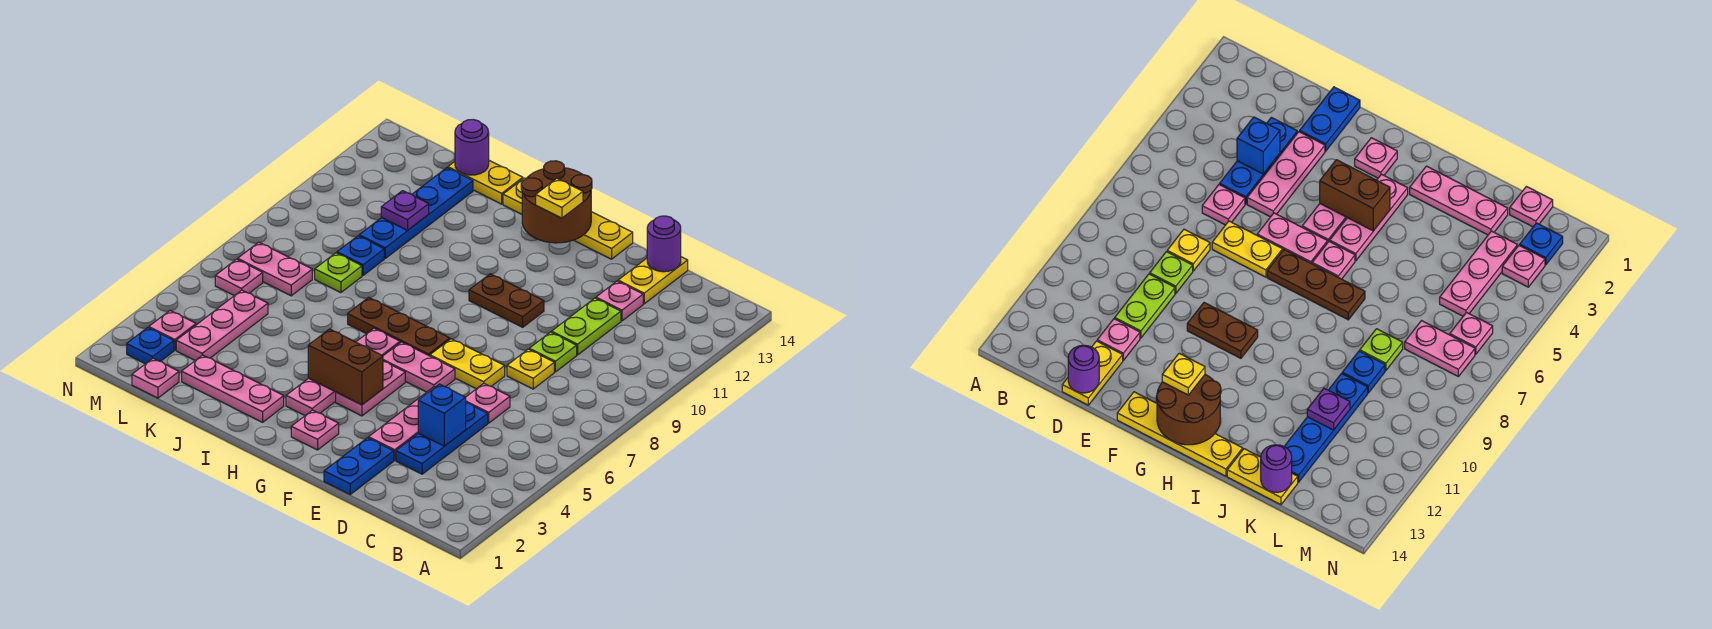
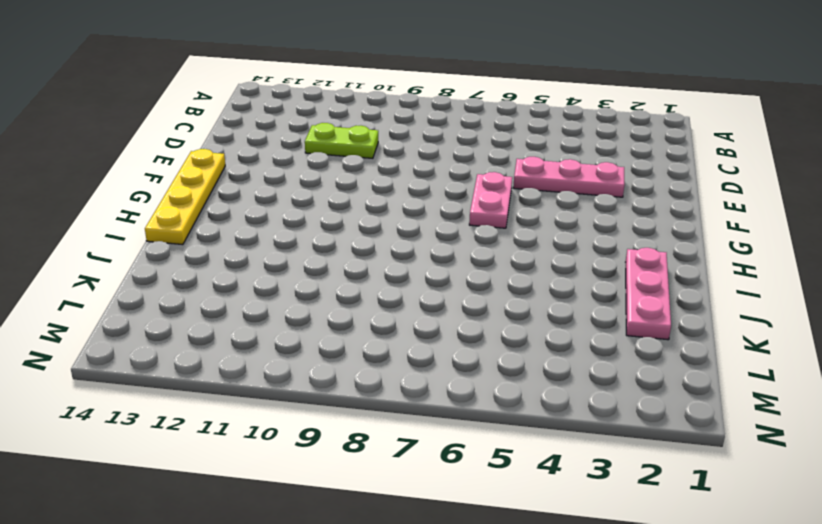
none -> blue 1x3 plate [396,403,488,474]
none -> pink 1x1 plate [466,383,510,423]
none -> yellow 1x1 plate [507,349,554,389]
none -> lime 1x1 plate [529,332,577,372]

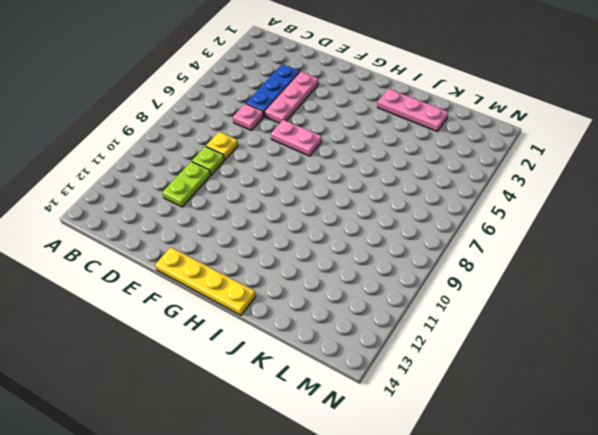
none -> pink 1x1 plate [596,281,643,321]
none -> yellow 1x2 plate [618,257,688,304]
none -> blue 1x2 plate [324,438,394,494]
none -> yellow 1x2 plate [430,339,505,389]

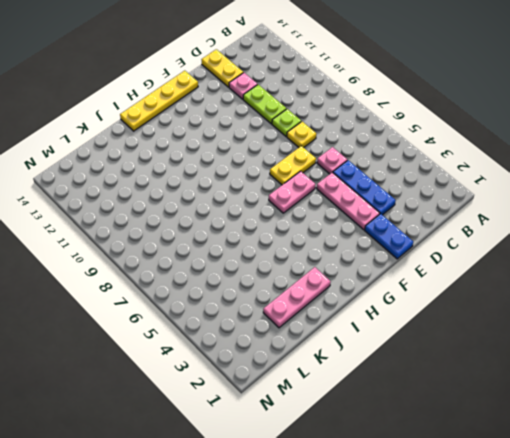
none -> brown 1x2 plate [469,274,544,327]
none -> pink 1x1 plate [291,410,339,450]
none -> pink 1x2 plate [336,361,405,416]
none -> brown 1x3 plate [348,297,450,356]

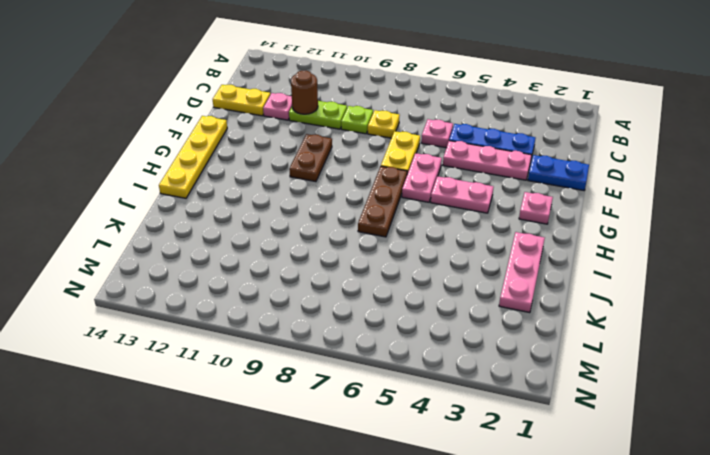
brown 1x1 round brick [291,71,318,114] -> none
none -> pink 1x3 plate [286,378,336,415]
none -> pink 1x1 plate [356,328,400,356]
none -> yellow 1x2 plate [448,161,523,204]
none -> lime 1x1 plate [315,253,362,293]

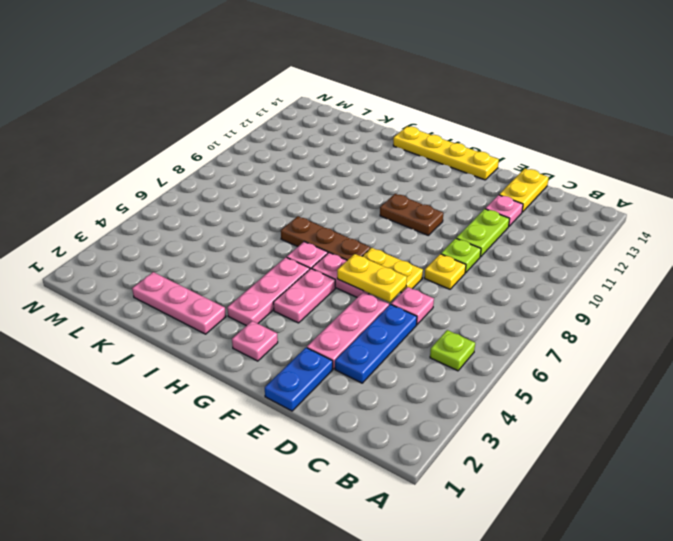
lime 1x1 plate [430,330,475,371] -> lime 1x1 plate moved to [315,253,362,293]
yellow 1x2 plate [337,254,407,302] -> yellow 1x2 plate moved to [448,161,523,204]
none -> blue 1x1 plate [337,236,384,275]
none -> blue 1x4 plate [359,168,473,258]
none -> pink 1x1 plate [132,358,179,398]
none -> pink 1x3 plate [176,290,268,360]

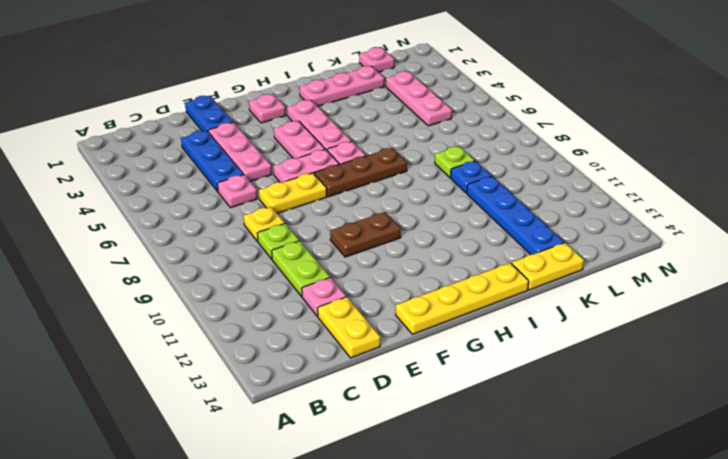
none -> pink 1x2 plate [238,242,312,296]
none -> blue 1x1 plate [127,328,174,364]
none -> pink 1x1 plate [149,311,196,350]
none -> pink 1x1 plate [215,259,263,296]

